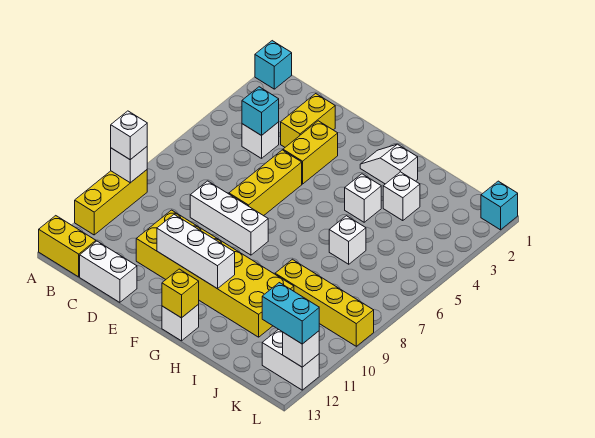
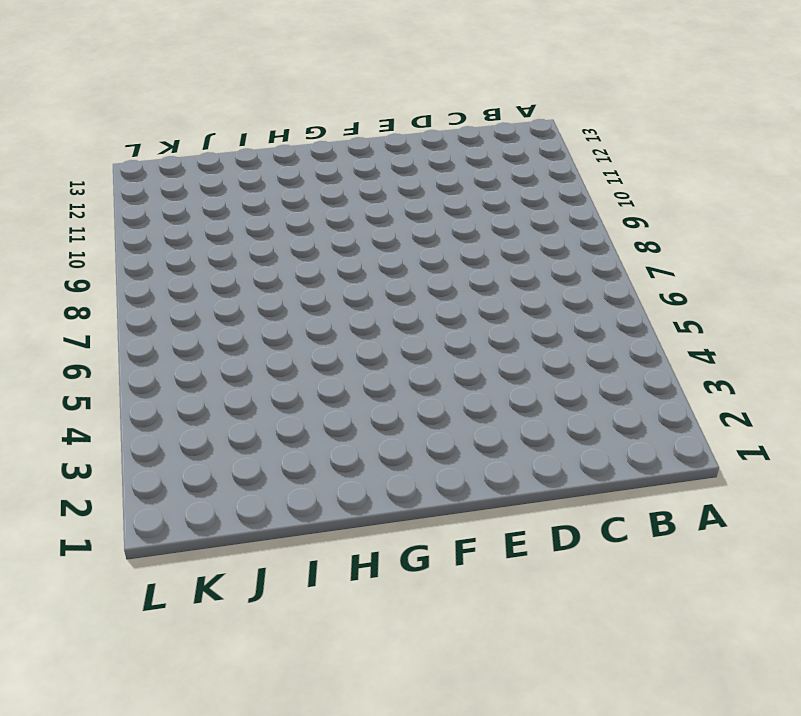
none -> cyan 1x1 brick [255,41,292,89]
none -> yellow 1x3 brick [75,170,147,235]
none -> yellow 1x2 brick [39,216,96,277]

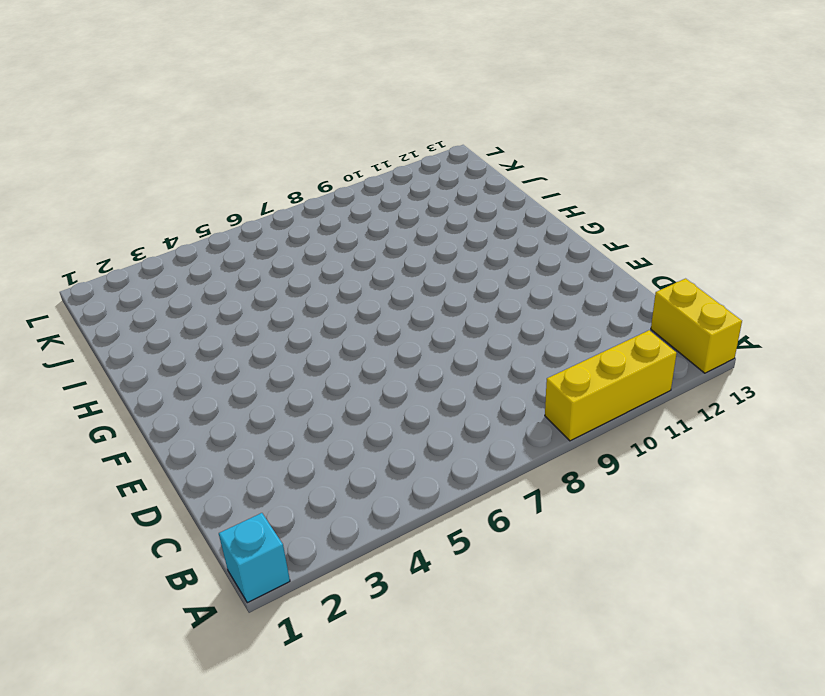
none -> white 1x1 brick [242,122,279,158]
none -> white 1x2 brick [80,241,137,302]
none -> yellow 1x2 brick [281,94,335,147]

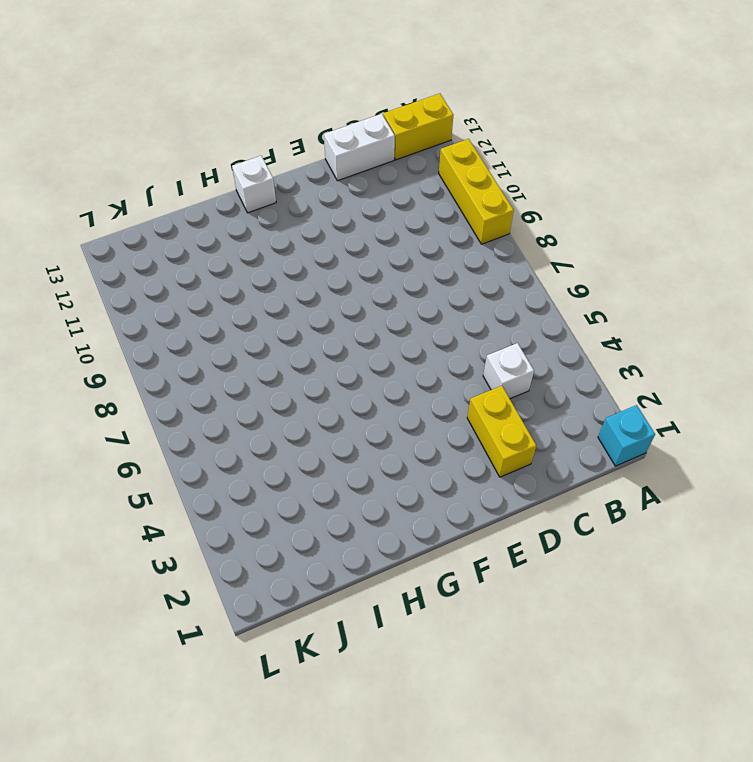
none -> white 1x3 brick [190,181,268,255]
none -> yellow 2x6 brick [136,210,294,337]
none -> yellow 1x2 brick [283,121,338,184]

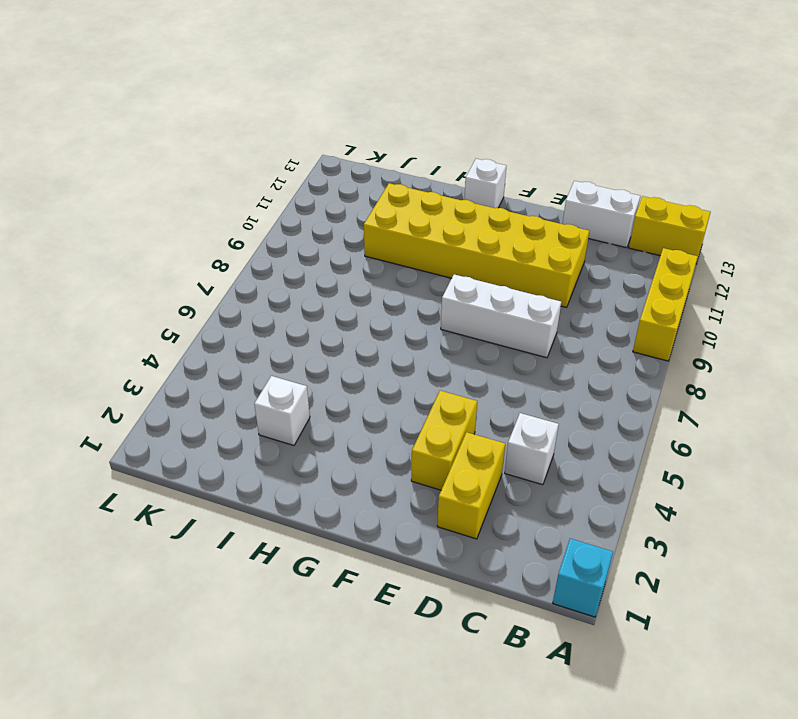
none -> yellow 1x3 brick [229,150,302,216]
none -> white 1x2 slope [360,144,418,184]
none -> white 1x1 brick [345,174,381,222]

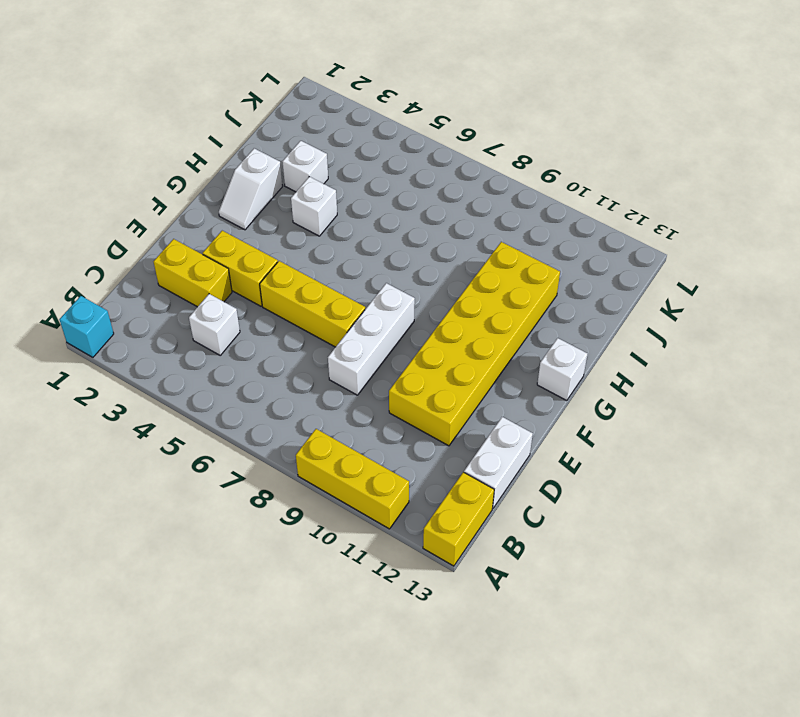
none -> white 1x1 brick [329,216,366,264]
none -> yellow 1x4 brick [275,259,374,346]
none -> white 1x2 brick [262,329,319,390]

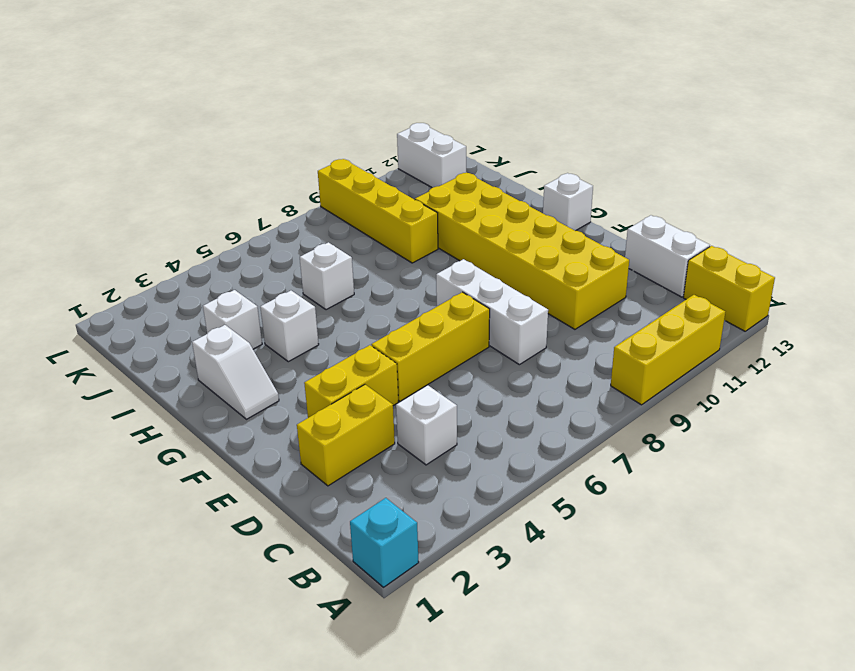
none -> cyan 1x1 brick [481,181,518,230]
none -> white 1x1 brick [111,147,147,183]
none -> cyan 1x1 brick [242,87,279,136]

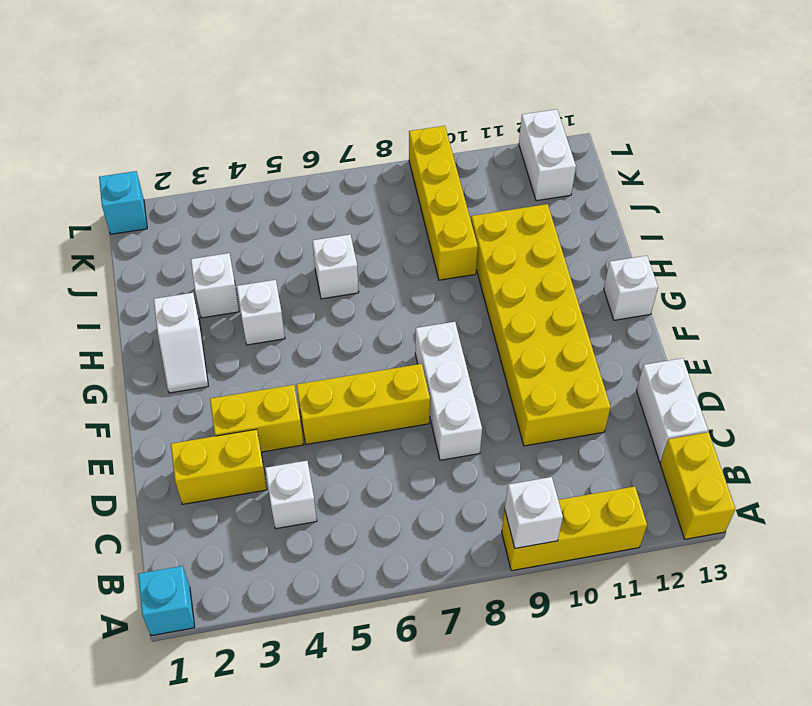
none -> cyan 1x1 brick [242,87,279,136]
none -> white 1x3 brick [157,215,235,289]
none -> yellow 1x1 brick [162,269,199,318]

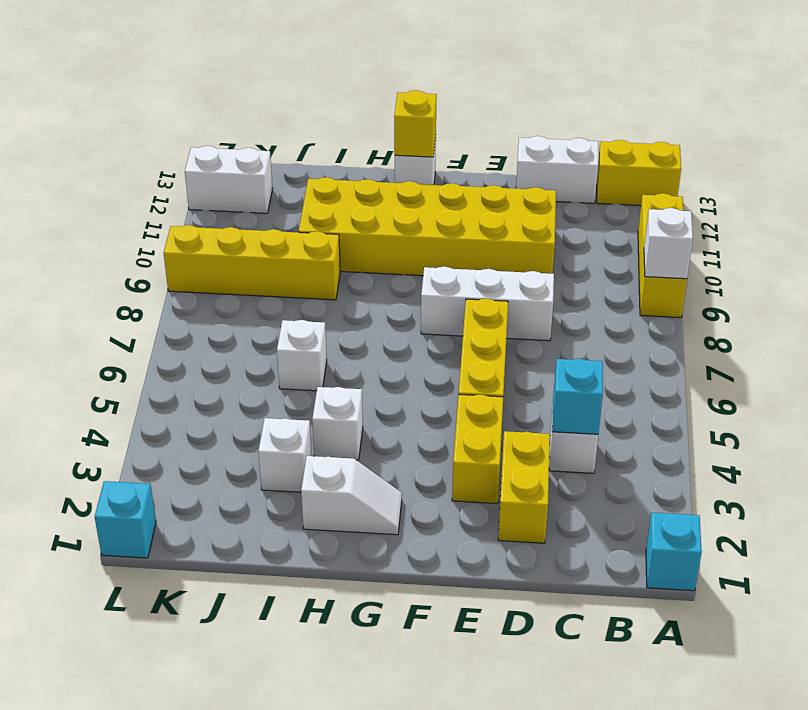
none -> white 1x3 brick [157,215,235,289]
none -> white 1x1 brick [283,331,319,367]
none -> white 1x1 brick [111,111,147,160]

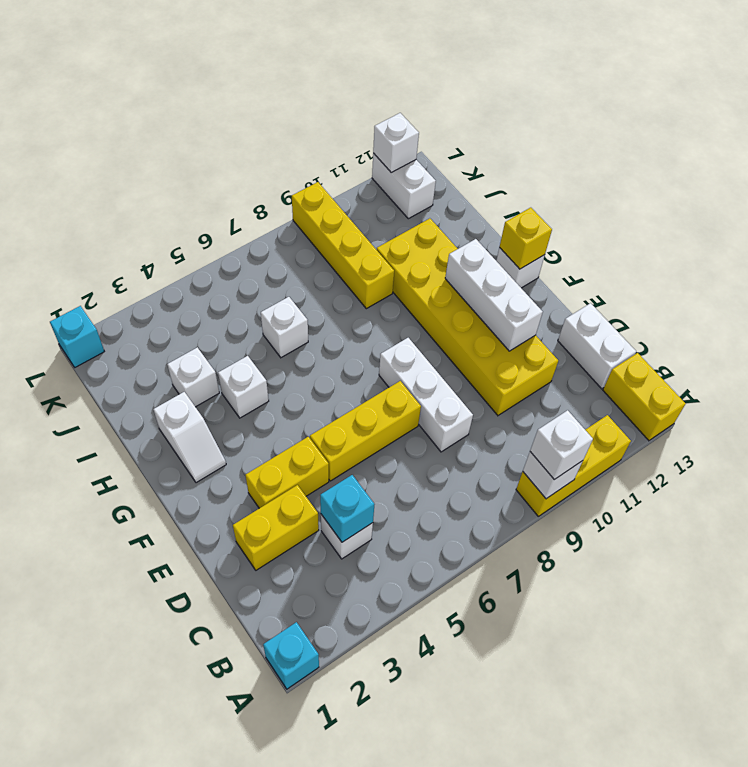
none -> cyan 1x2 brick [262,283,319,344]

